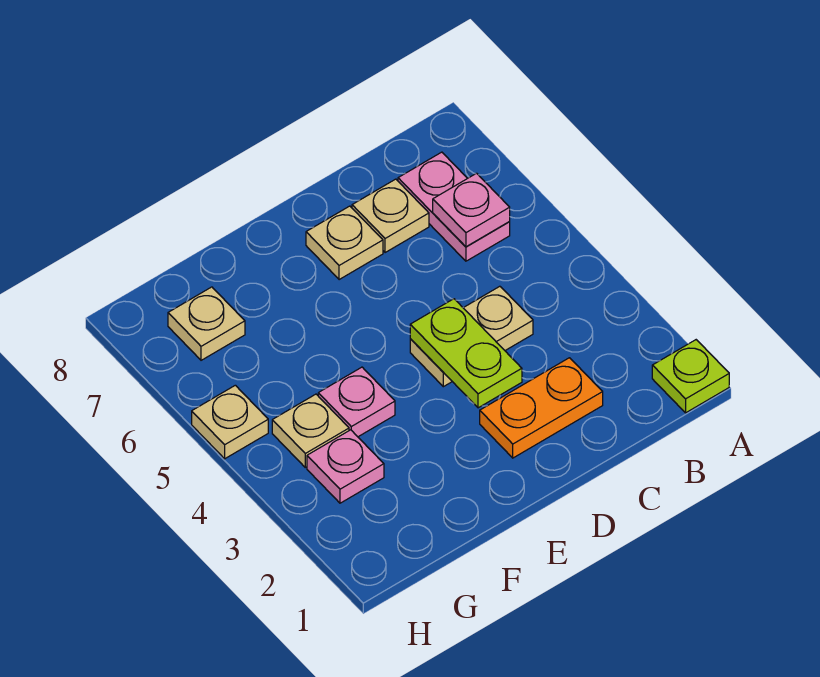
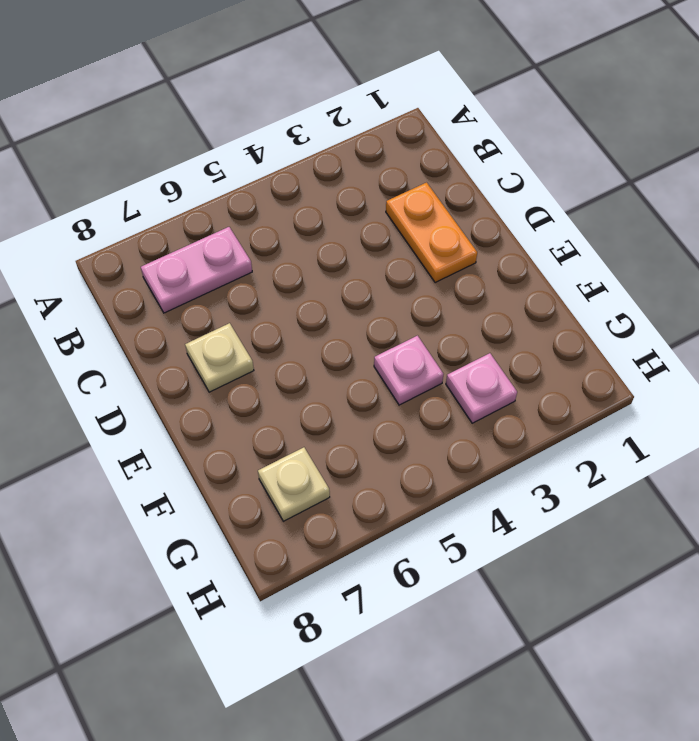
none -> lime 1x1 plate [652,340,729,413]
none -> tan 1x2 plate [410,286,533,387]
none -> tan 1x1 plate [352,179,429,253]

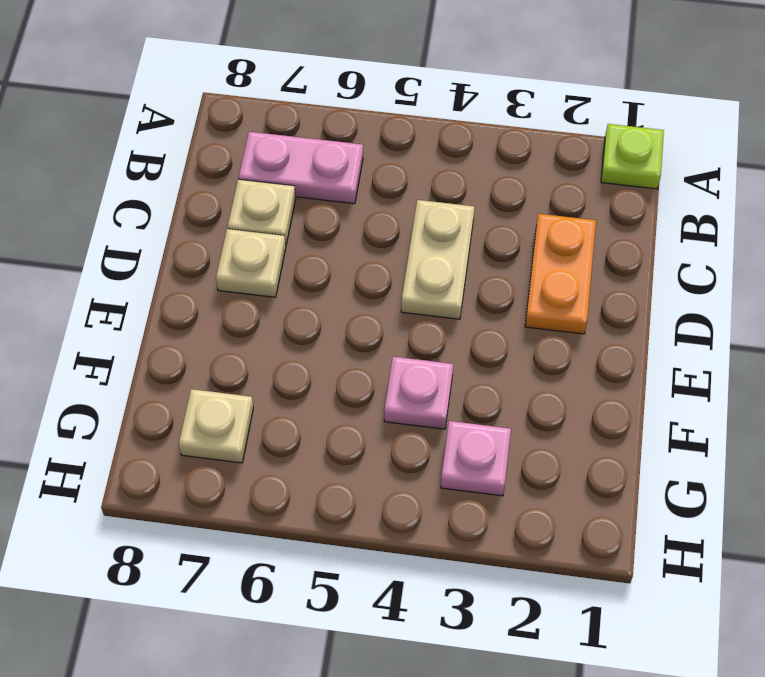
none -> tan 1x1 plate [272,394,349,467]
none -> tan 1x1 plate [192,385,268,459]
none -> pink 1x1 plate [433,173,510,247]

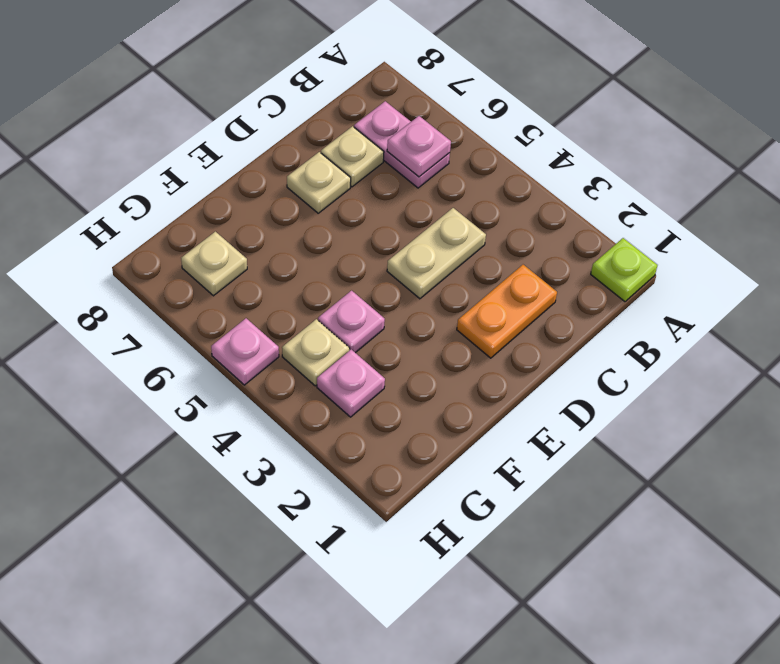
pink 1x1 plate [211,318,279,385] -> tan 1x1 plate [192,385,268,459]
none -> lime 1x2 plate [410,299,522,408]

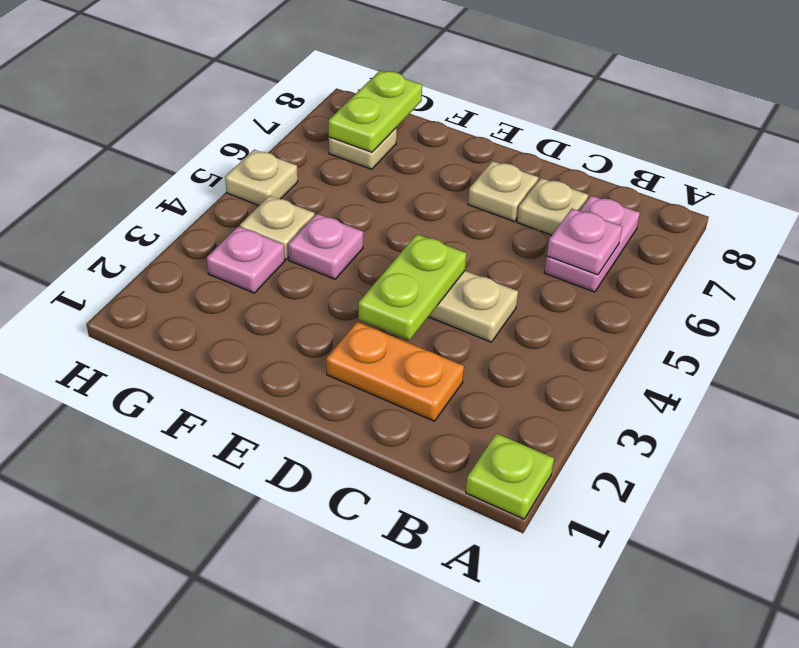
lime 1x2 plate [329,71,422,152] -> none

